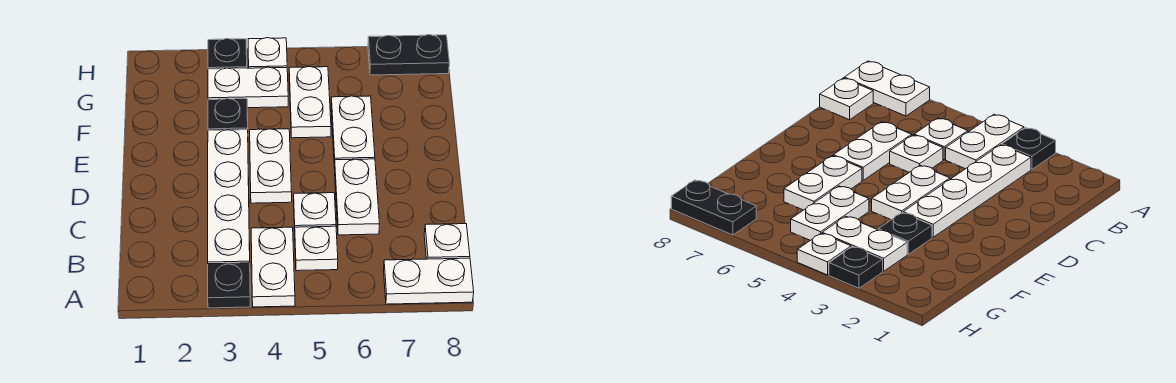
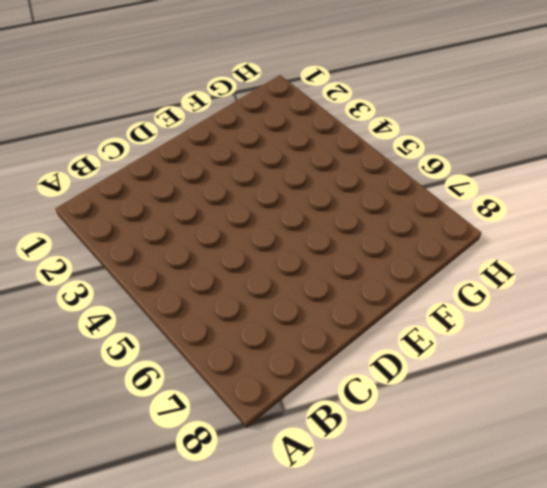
none -> black 1x1 plate [208,263,250,308]
none -> white 1x2 plate [251,227,295,307]
none -> white 1x2 plate [384,258,474,304]

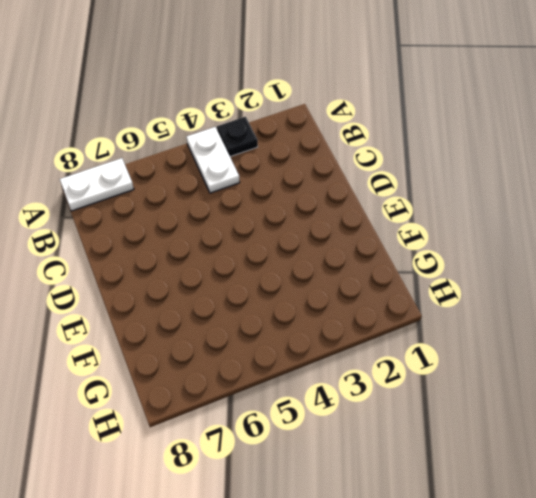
none -> white 1x4 plate [208,130,250,264]
none -> white 1x1 plate [295,226,338,271]
none -> white 1x1 plate [424,224,470,259]

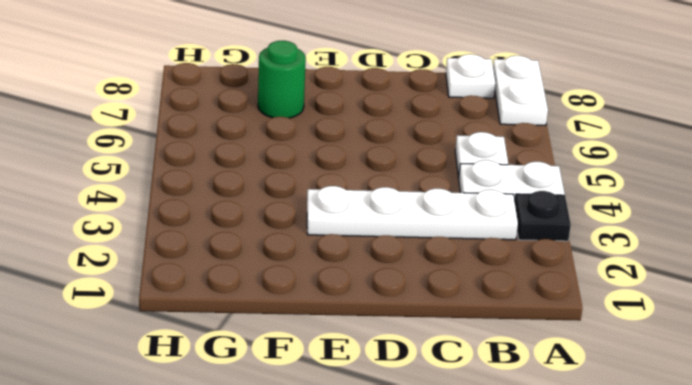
green 1x1 round brick [258,41,306,118] -> none
none -> white 1x1 plate [294,193,336,229]
none -> white 1x2 plate [334,159,380,235]
none -> white 1x2 plate [250,129,292,203]

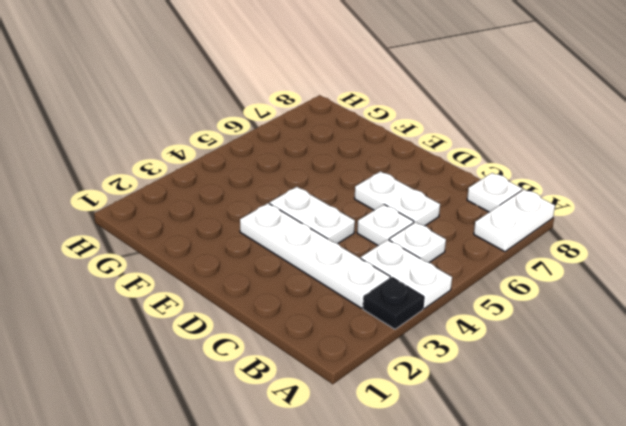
none -> white 1x2 plate [331,96,375,168]
none -> black 1x1 plate [208,99,248,130]
none -> white 1x2 plate [289,67,331,138]

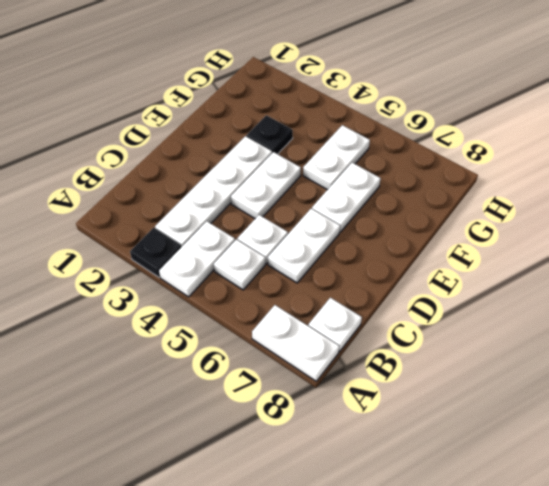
none -> white 1x2 plate [208,67,288,108]
none -> black 1x1 plate [208,39,247,69]
none -> white 1x1 plate [248,38,287,68]

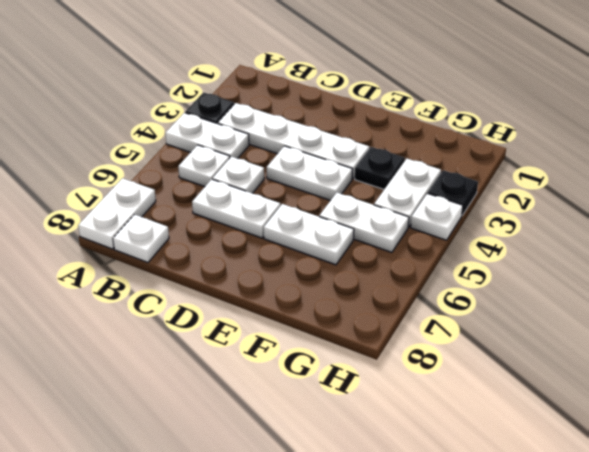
none -> black 1x2 plate [368,35,449,75]

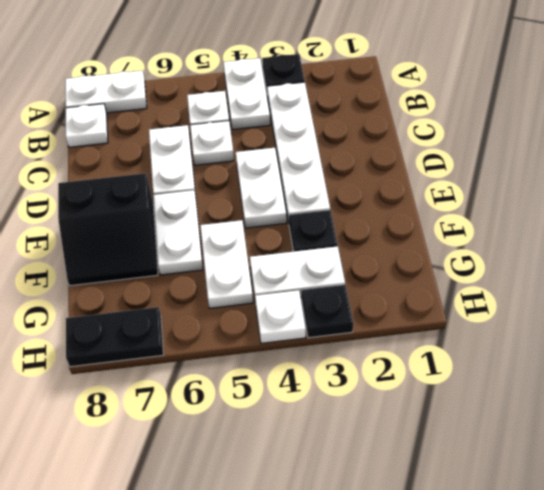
black 2x2 slope [58,173,158,286] -> none

